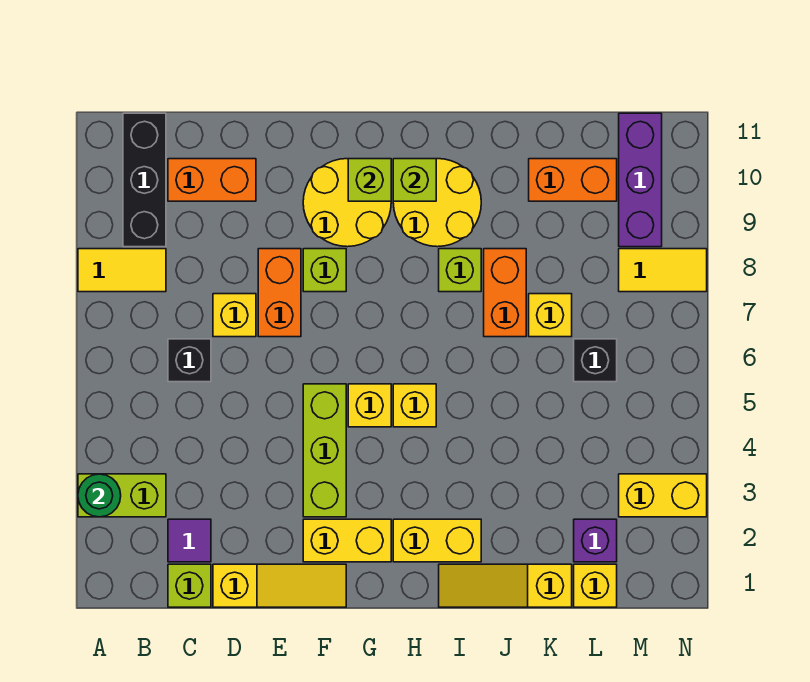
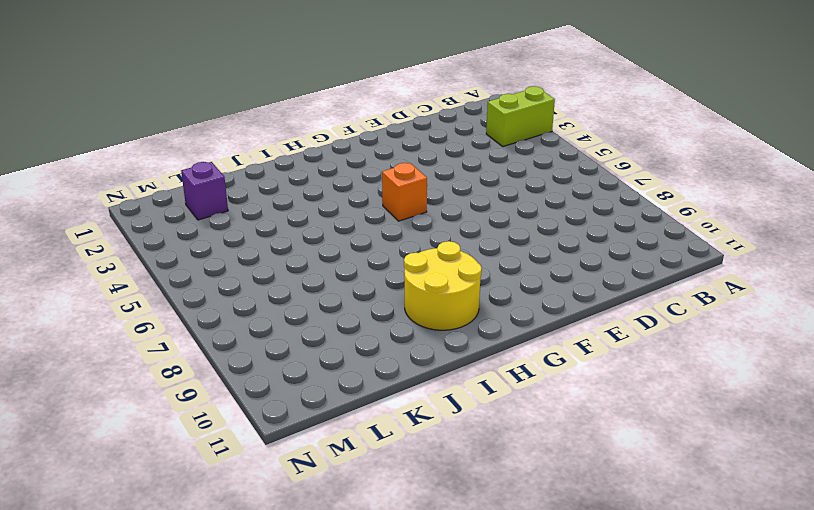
orange 1x1 brick [382,163,427,221] -> yellow 1x1 brick [348,384,391,427]
none -> yellow 1x2 tile [78,249,166,292]
none -> black 1x3 brick [123,113,166,247]
none -> lime 1x1 brick [168,564,211,607]
none -> purple 1x1 tile [168,519,211,562]

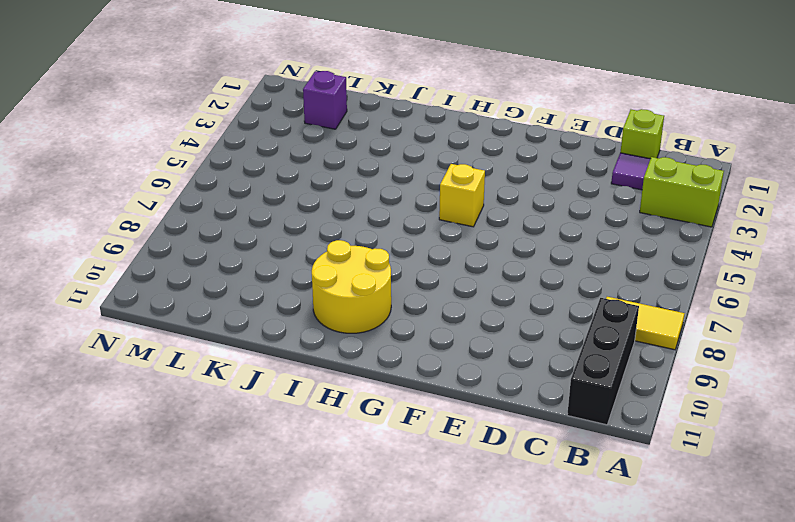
none -> black 1x1 brick [168,339,211,382]
none -> orange 1x2 brick [168,159,256,201]
none -> yellow 1x3 slope [213,564,346,607]
none -> yellow 1x1 brick [213,294,256,337]

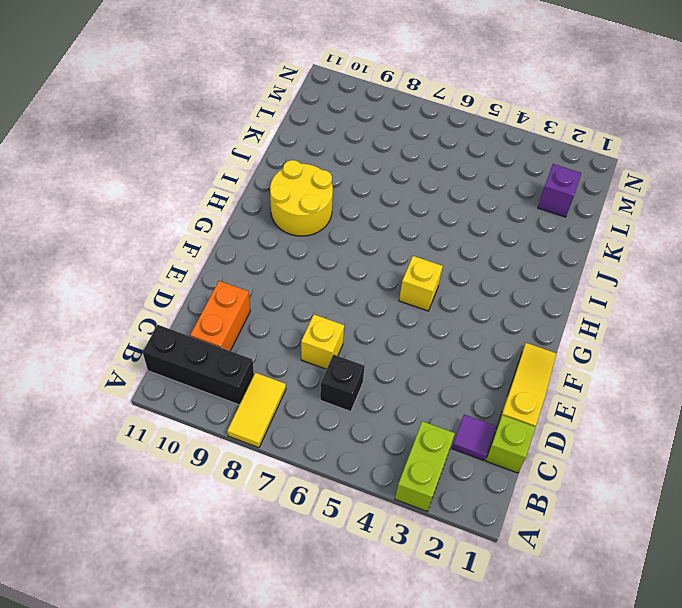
none -> orange 1x2 brick [258,249,301,337]
none -> yellow 1x2 brick [303,519,391,562]
none -> lime 1x3 brick [303,384,346,517]
none -> lime 1x1 brick [303,249,346,292]

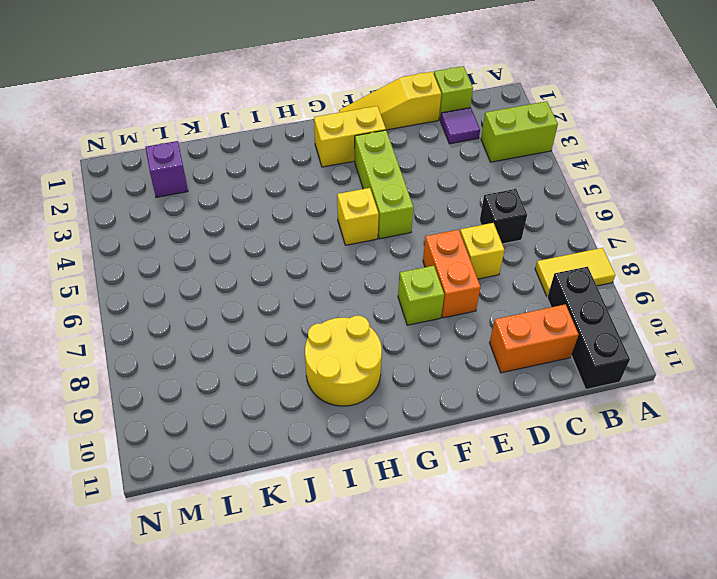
none -> yellow 2x2 round brick [303,159,391,247]
none -> yellow 1x2 brick [393,519,481,562]
none -> yellow 1x1 brick [393,384,436,427]
none -> yellow 1x3 slope [439,564,572,607]

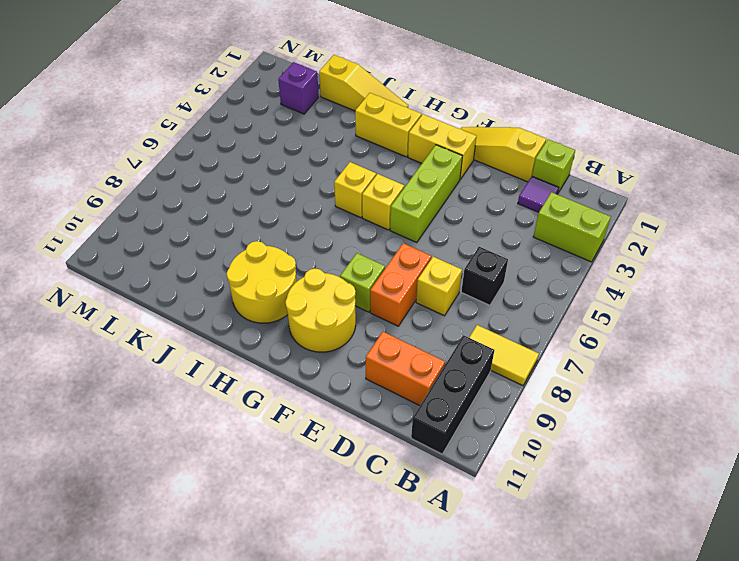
none -> lime 1x1 brick [439,249,481,292]
none -> orange 1x2 brick [484,249,526,337]
none -> yellow 1x1 brick [529,294,572,337]
none -> orange 1x2 brick [529,159,617,201]

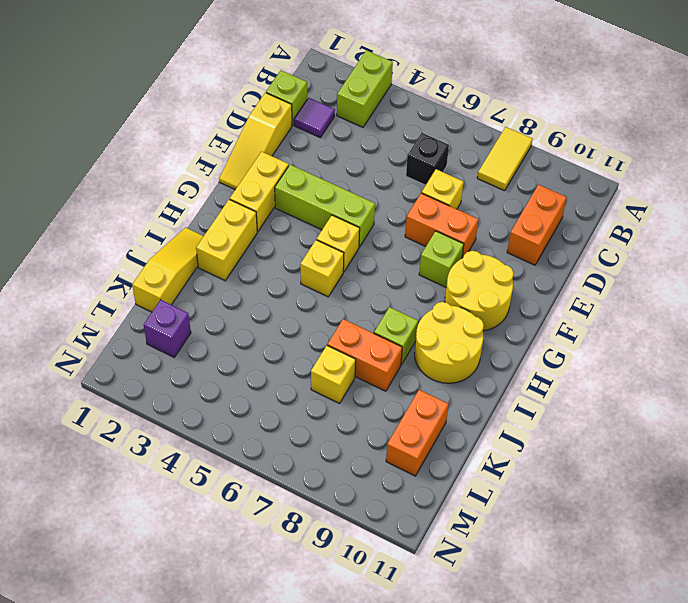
none -> black 1x3 brick [123,113,166,247]
none -> yellow 1x1 brick [574,564,617,607]
none -> black 1x1 brick [574,339,617,382]
none -> yellow 1x2 brick [619,474,707,517]

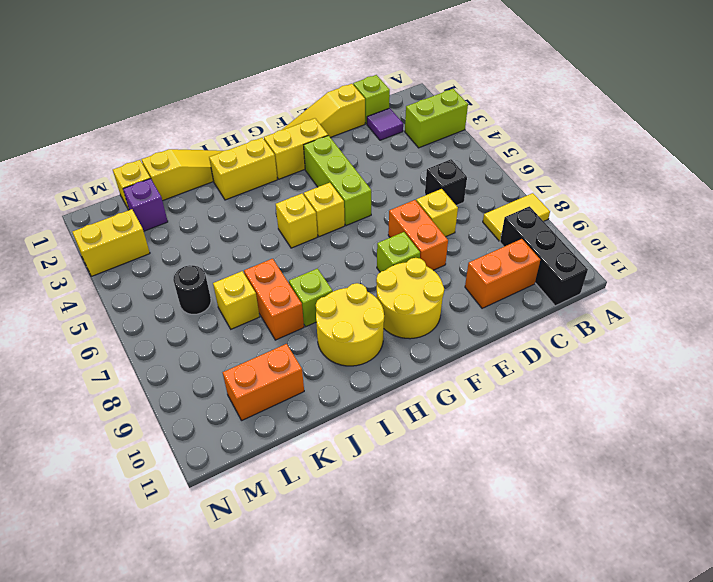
black 1x1 round brick [173,265,211,314] -> black 1x1 brick [574,339,617,382]
none -> yellow 1x2 tile [619,249,707,292]
none -> purple 1x3 brick [619,113,662,247]
none -> green 1x1 round brick [78,474,121,517]
none -> lime 1x1 brick [348,159,391,201]

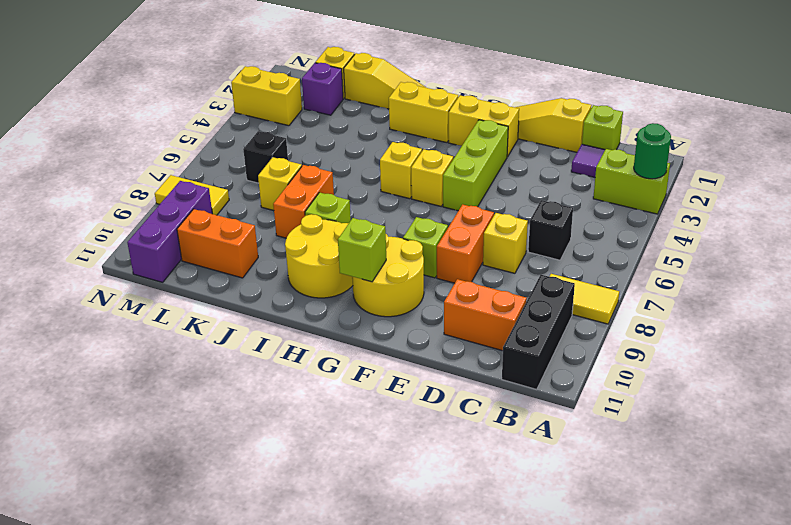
none -> lime 1x1 brick [393,159,436,201]

